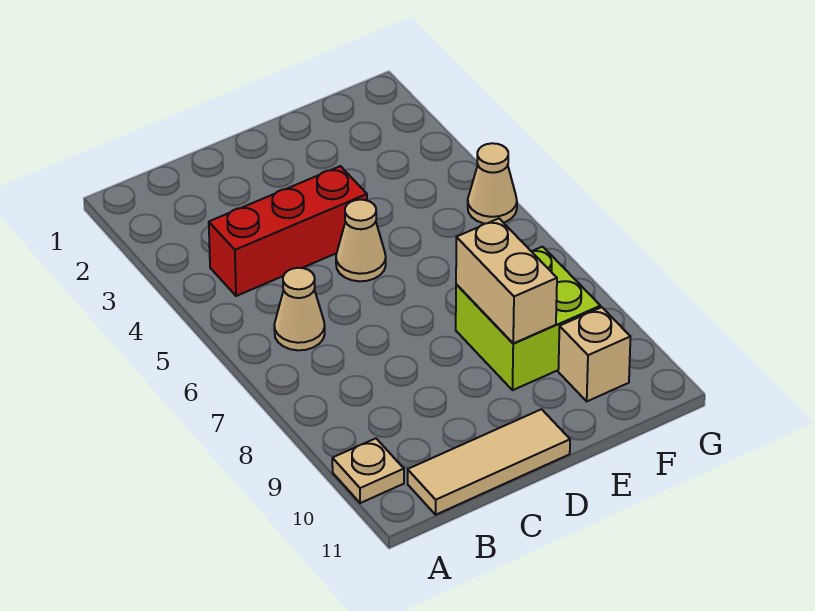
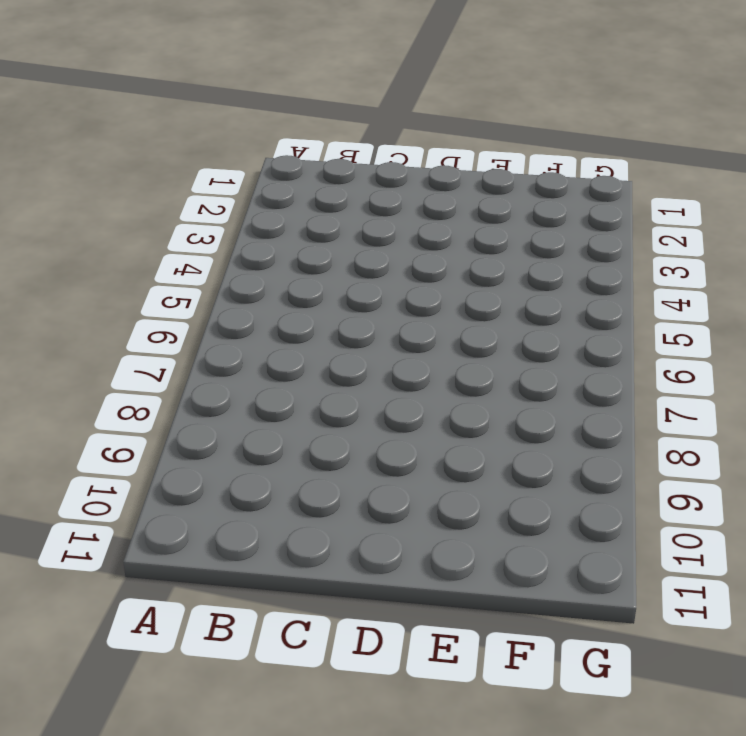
none -> tan 1x1 plate [332,438,404,503]
none -> red 1x3 brick [209,166,367,296]

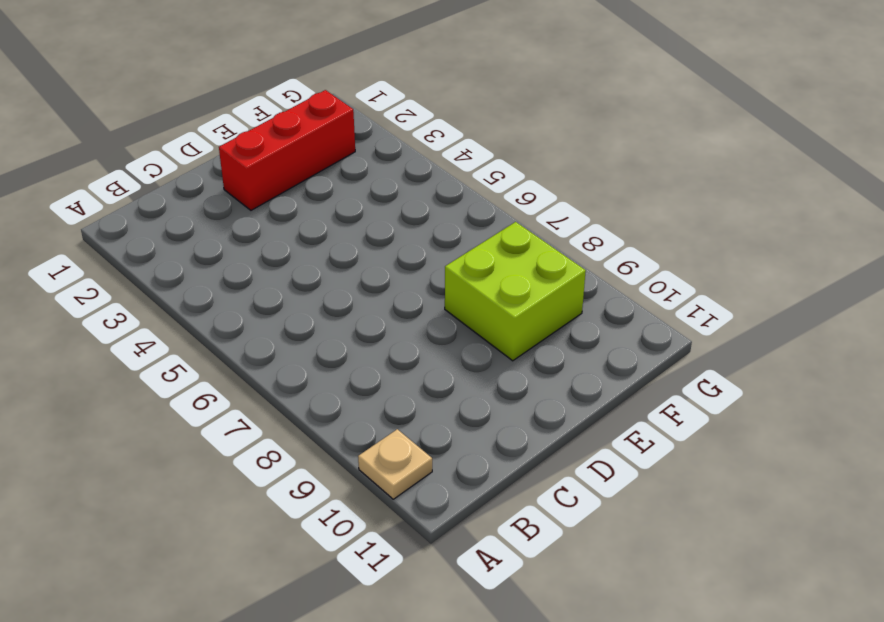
red 1x3 brick [219,90,355,210] -> red 1x3 brick moved to [209,166,367,296]
none -> tan 1x1 cone [274,268,325,350]
none -> tan 1x3 tile [408,409,570,515]

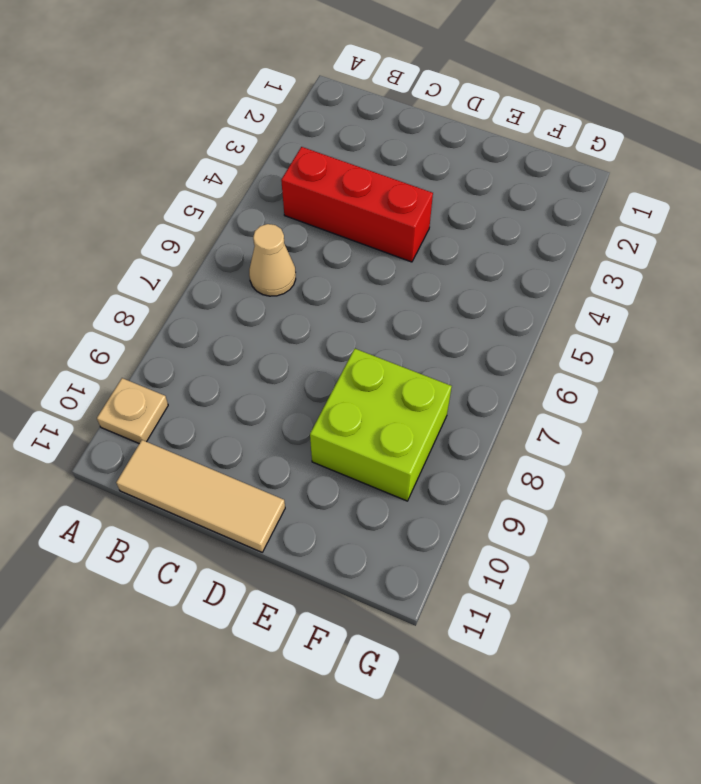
none -> tan 1x1 cone [336,200,386,281]
none -> tan 1x1 brick [558,307,630,401]

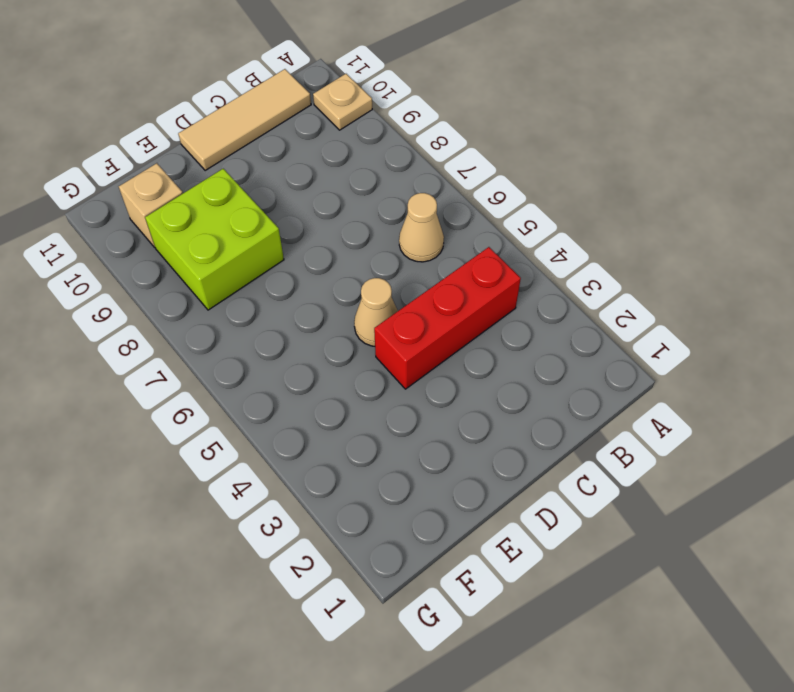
none -> tan 1x1 cone [468,143,517,224]
none -> tan 1x2 brick [456,219,557,343]

